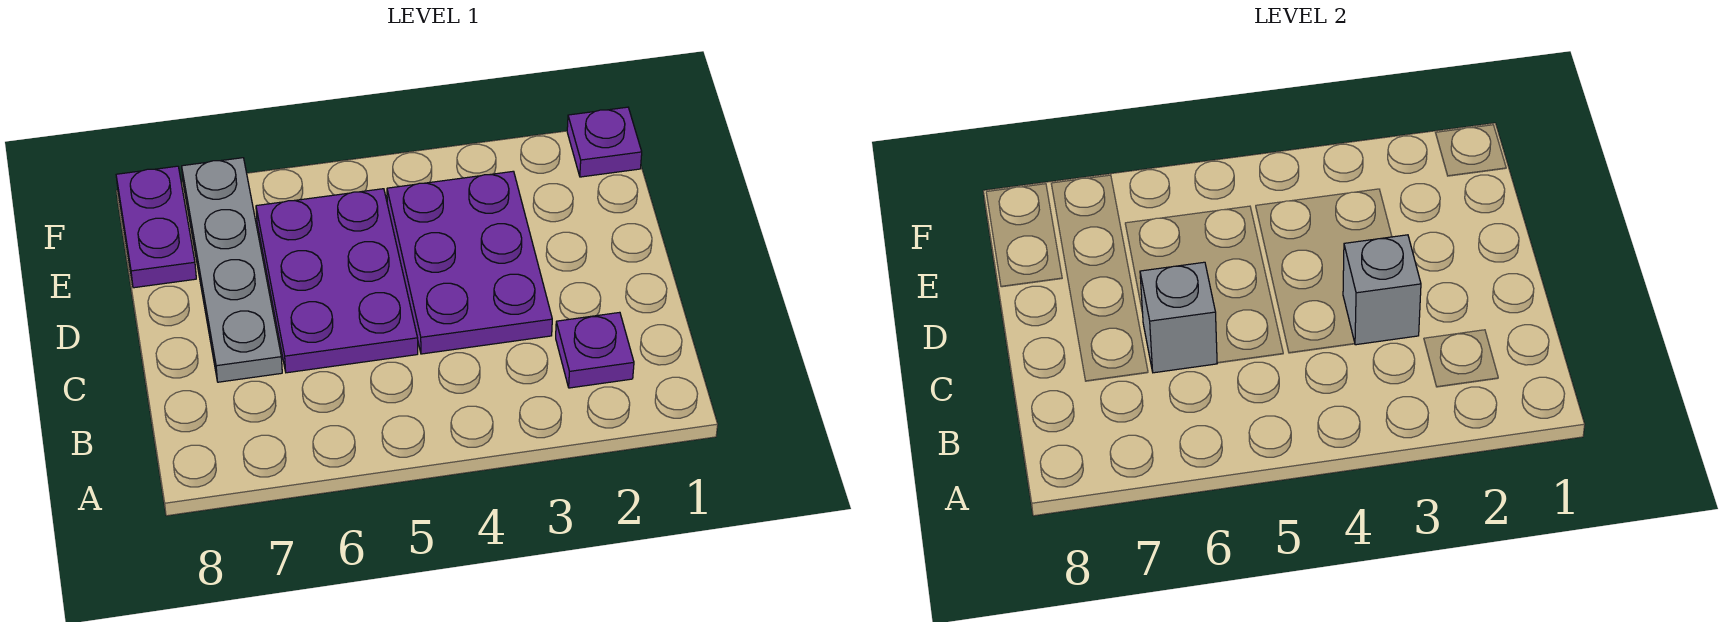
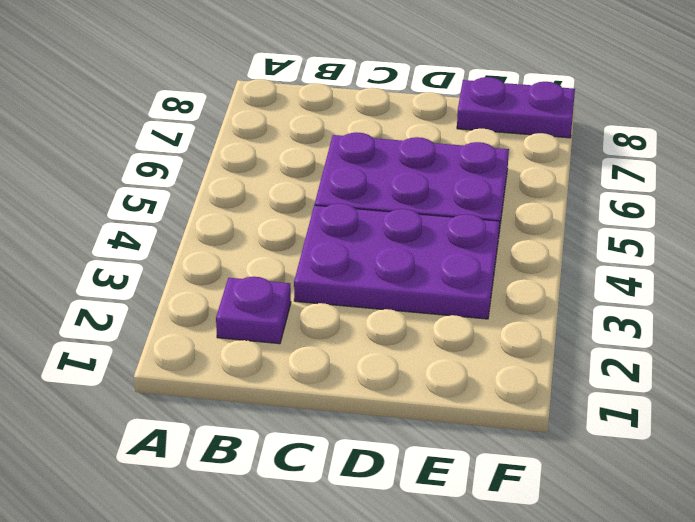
none -> grey 1x4 plate [182,158,282,382]
none -> purple 1x1 plate [567,107,642,177]

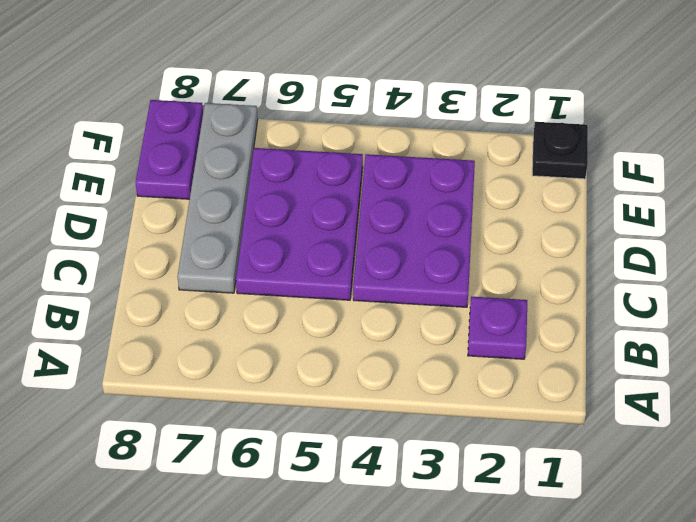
black 1x1 plate [532,122,588,179] -> purple 1x1 plate [567,107,642,177]
none -> grey 1x1 brick [1343,235,1421,345]
none -> grey 1x1 brick [1140,262,1217,373]

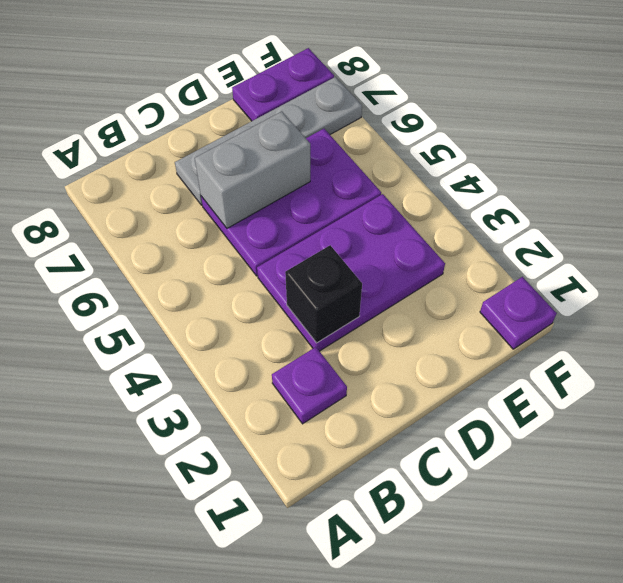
black 1x1 brick [285,245,362,343] -> grey 1x1 brick [1343,235,1421,345]
grey 1x2 brick [195,112,310,228] -> grey 1x1 brick [1140,262,1217,373]

